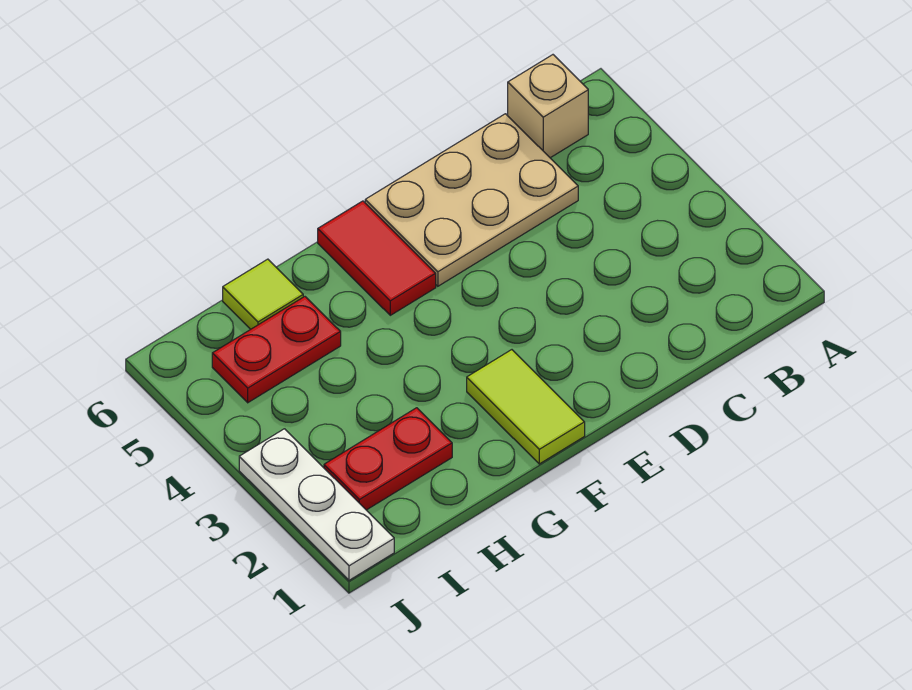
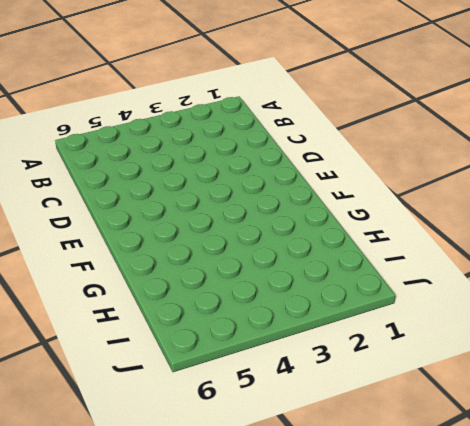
none -> tan 1x1 brick [508,55,588,158]
none -> tan 2x3 plate [365,114,578,286]

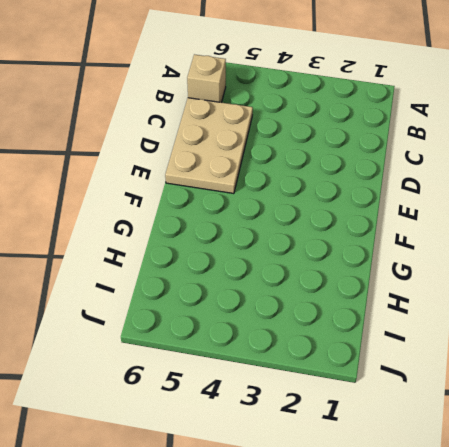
none -> lime 1x2 tile [467,350,585,464]
none -> red 1x2 tile [318,201,436,315]

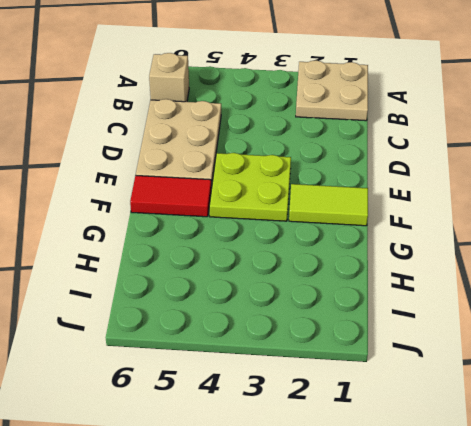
tan 2x2 plate [296,60,368,121] -> none
lime 2x2 plate [210,153,291,221] -> none
none -> red 1x2 plate [324,408,452,510]
none -> red 1x2 plate [212,297,341,403]

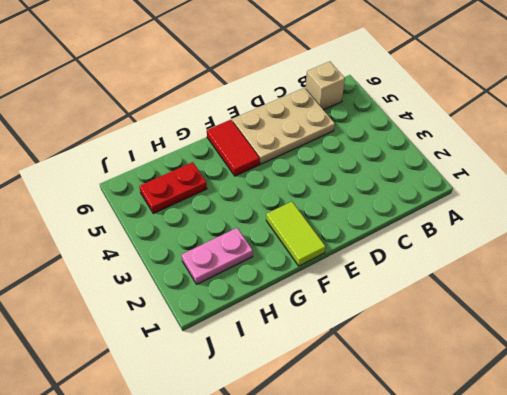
pink 1x2 plate [182,228,253,284] -> red 1x2 plate [324,408,452,510]
none -> lime 1x1 tile [223,259,303,329]
none -> white 1x3 plate [239,429,394,580]

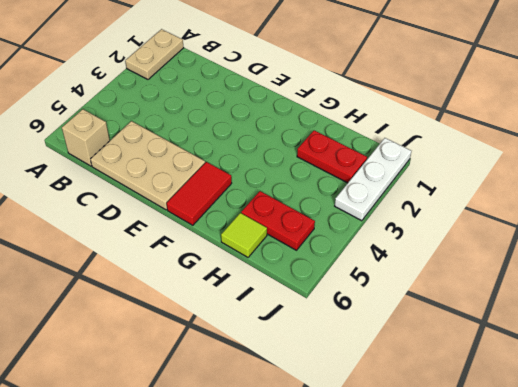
tan 1x2 plate [125,29,184,79] -> none
none -> lime 1x2 tile [467,350,585,464]

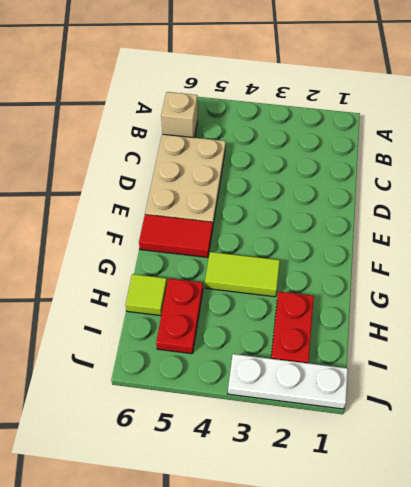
lime 1x2 tile [205,252,280,297] -> lime 1x2 tile moved to [467,350,585,464]

